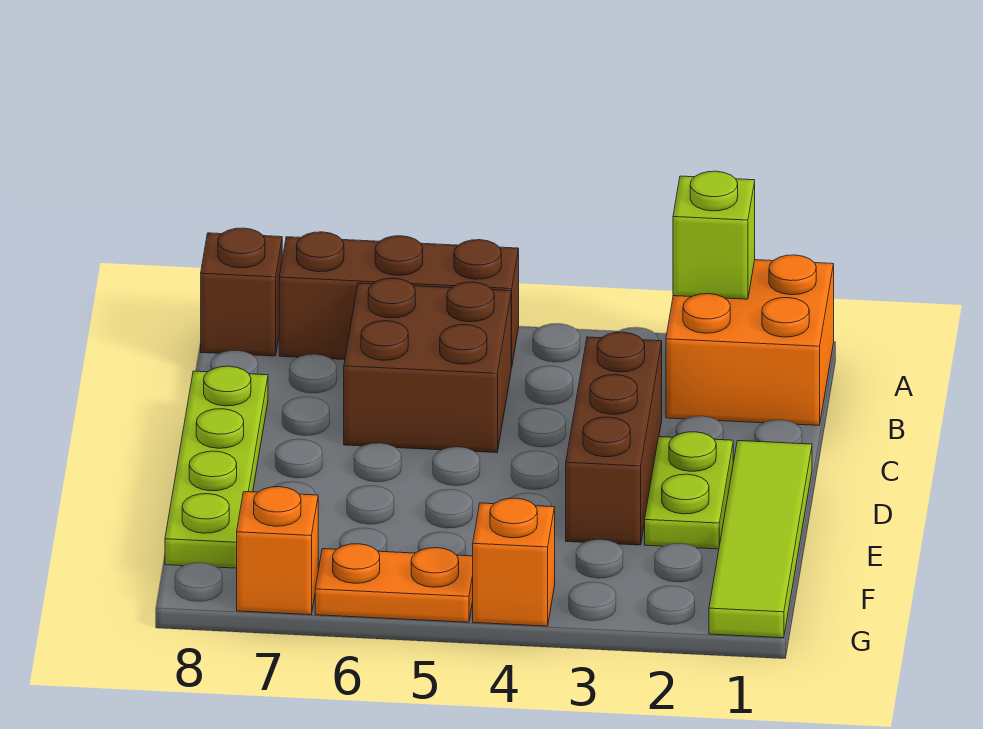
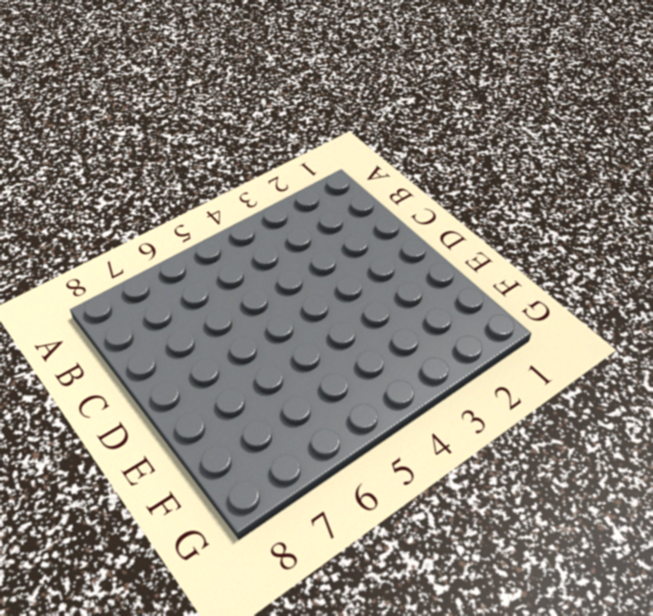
none -> orange 2x2 brick [666,255,834,425]
none -> brown 1x3 brick [279,232,519,367]
none -> brown 1x1 brick [201,228,282,356]

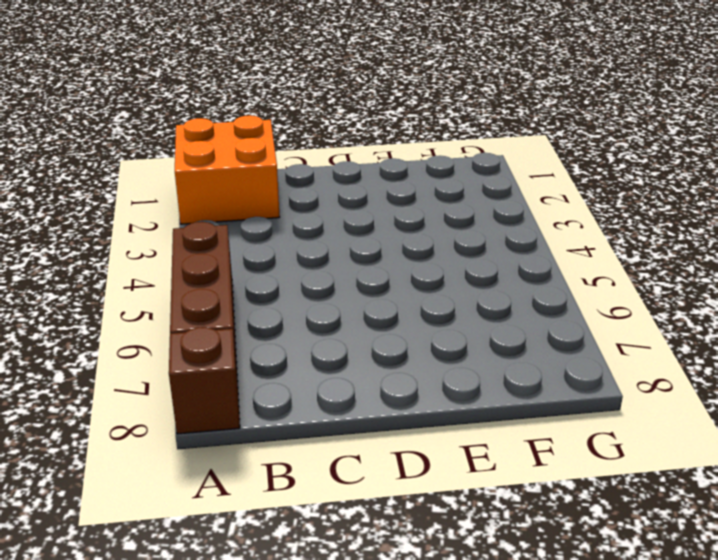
none -> brown 2x2 brick [344,278,511,453]
none -> brown 1x3 brick [566,332,662,545]
none -> lime 1x4 plate [165,366,268,568]

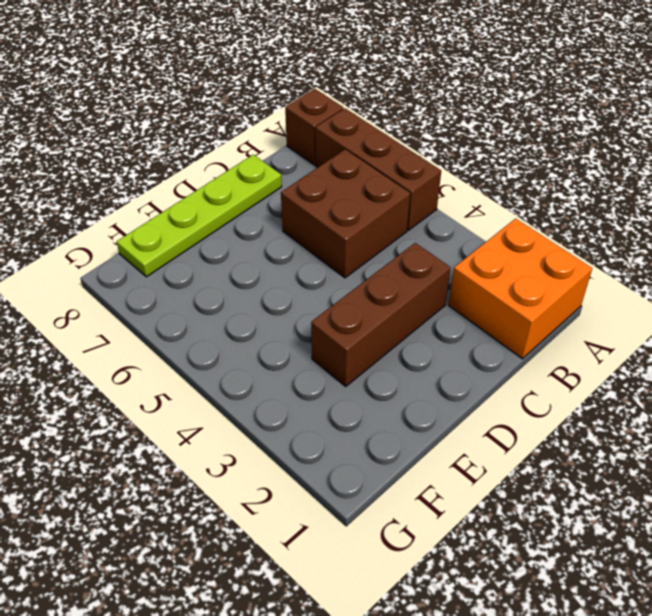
none -> lime 1x4 tile [709,441,812,638]
none -> lime 1x2 plate [645,432,733,549]
none -> orange 1x1 brick [473,498,555,626]

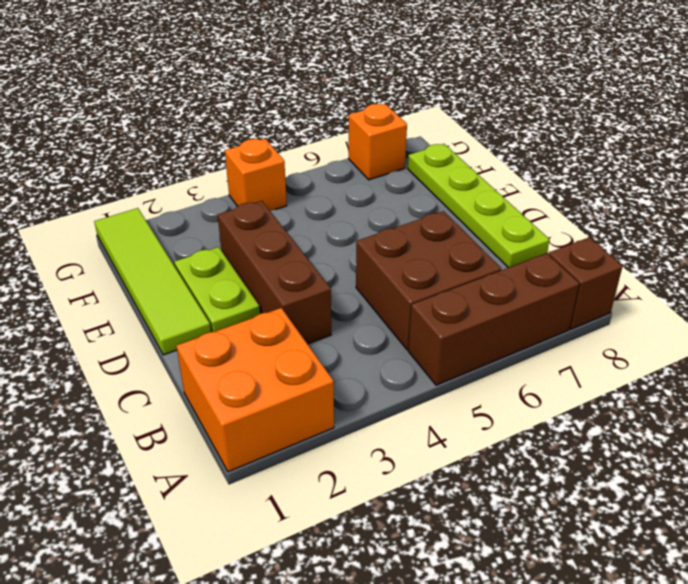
none -> orange 1x2 plate [315,544,473,622]
none -> lime 1x1 brick [673,171,755,299]

